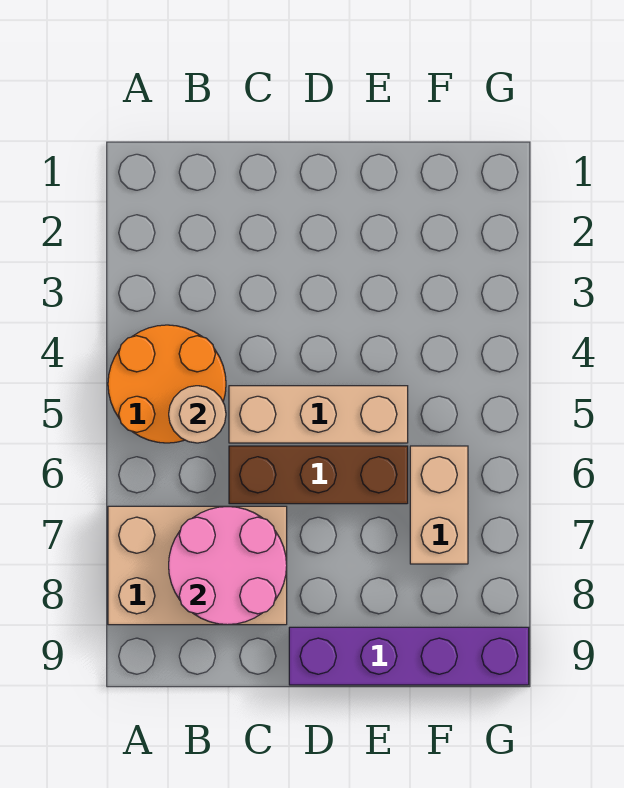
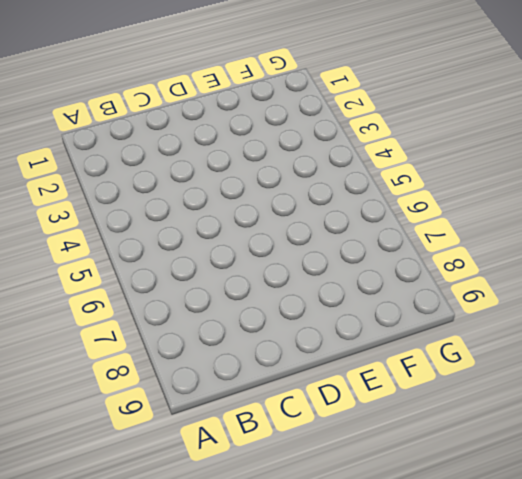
none -> orange 2x2 round brick [108,325,226,443]
none -> tan 2x3 brick [108,506,287,625]

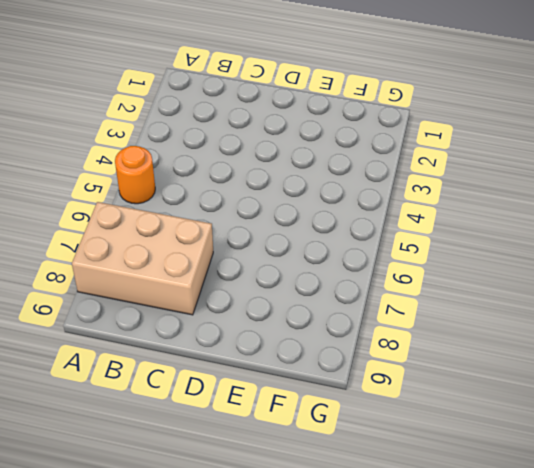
orange 1x1 round brick [115,146,155,204] -> orange 2x2 round brick [108,325,226,443]
none -> tan 1x3 brick [229,386,408,443]
none -> brown 1x3 brick [229,446,408,504]

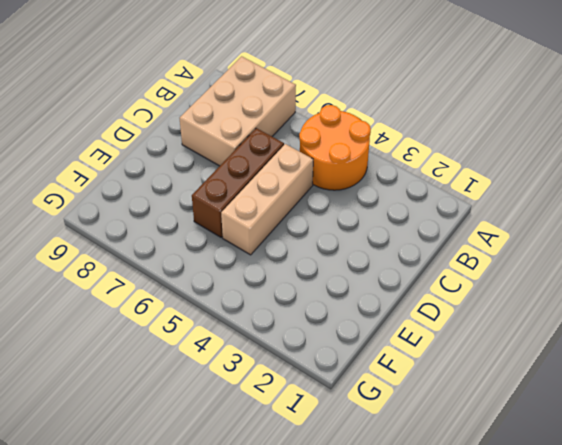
none -> purple 1x4 brick [289,627,529,685]
none -> tan 1x2 brick [410,446,468,564]

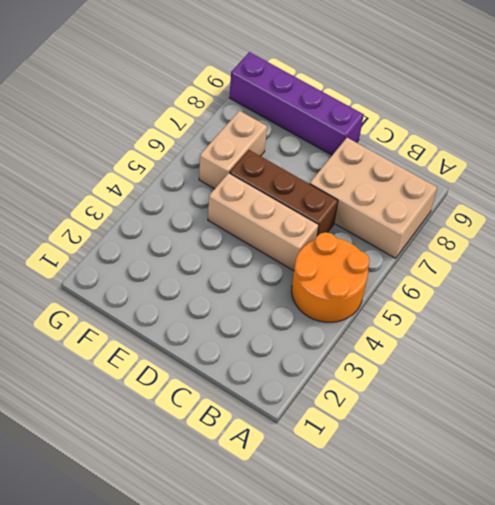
none -> tan 1x1 round brick [169,386,226,443]
none -> pink 2x2 round brick [169,507,287,625]

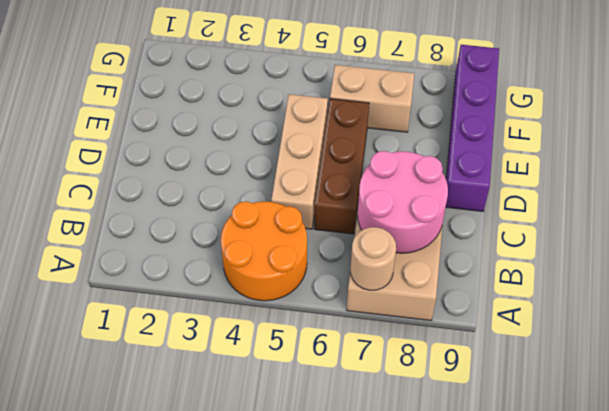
tan 1x1 round brick [351,227,396,290] -> tan 1x1 round brick moved to [169,386,226,443]

